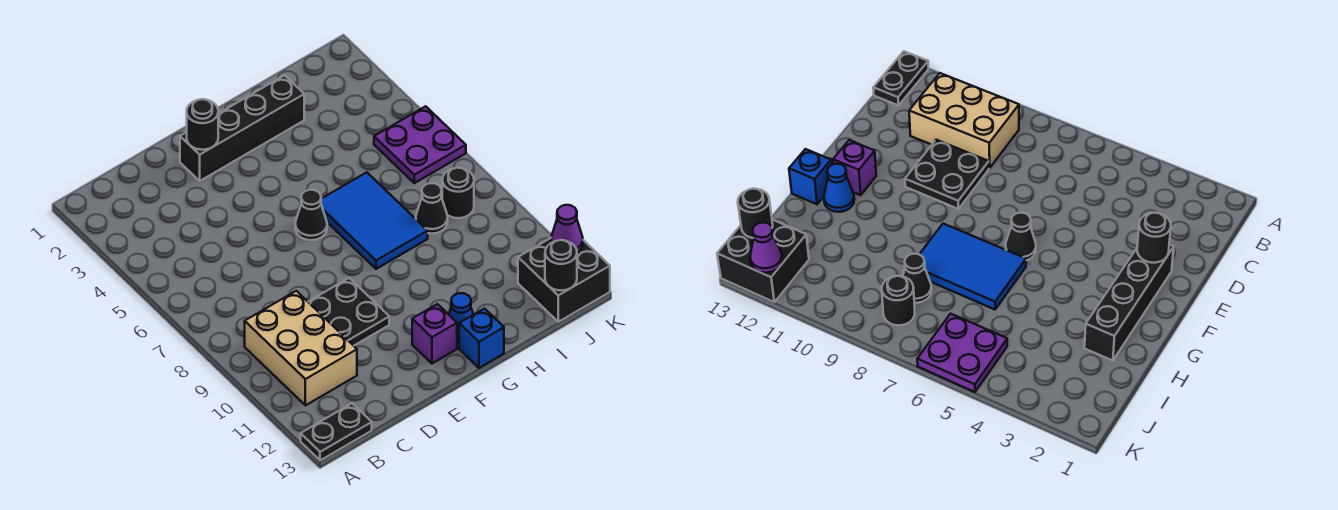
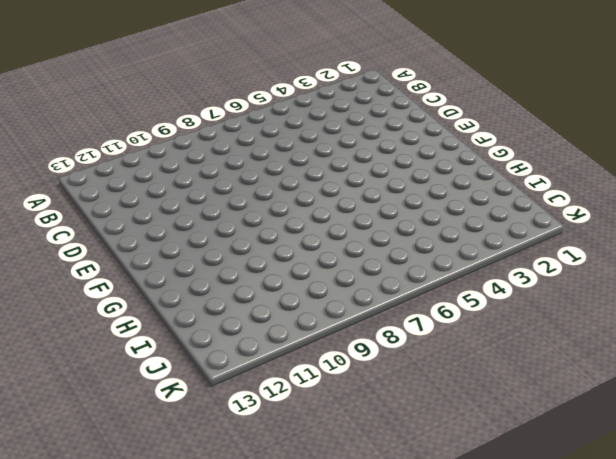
none -> black 1x2 plate [301,403,372,460]
none -> tan 2x3 brick [245,291,357,405]
none -> black 2x2 plate [308,278,389,346]

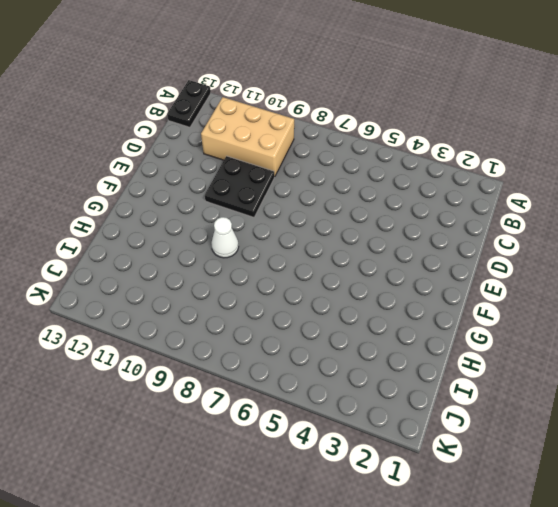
white 1x1 cone [211,217,239,258] -> none
none -> black 1x4 brick [180,75,304,181]
none -> black 1x1 cone [295,190,327,240]
none -> purple 1x1 brick [412,304,457,363]

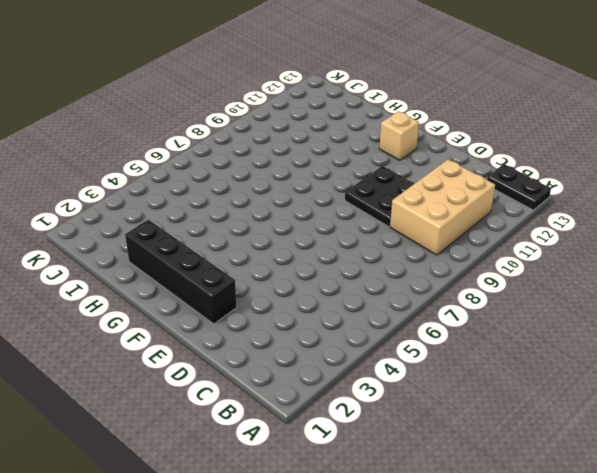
tan 1x1 brick [379,111,419,160] -> purple 1x1 brick [412,304,457,363]
none -> black 1x1 cone [295,190,327,240]
none -> blue 2x3 tile [321,172,428,269]
none -> blue 1x1 cone [449,293,473,343]

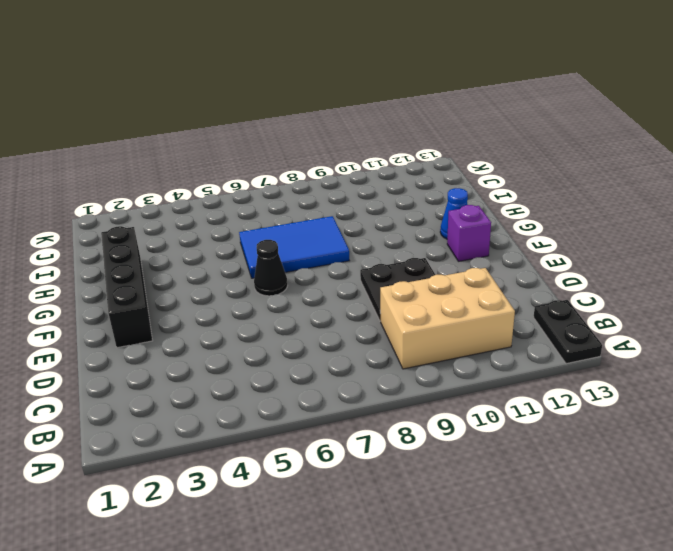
none -> blue 1x1 brick [459,309,504,368]
none -> black 1x1 cone [416,183,448,234]
none -> purple 2x2 plate [374,106,466,183]

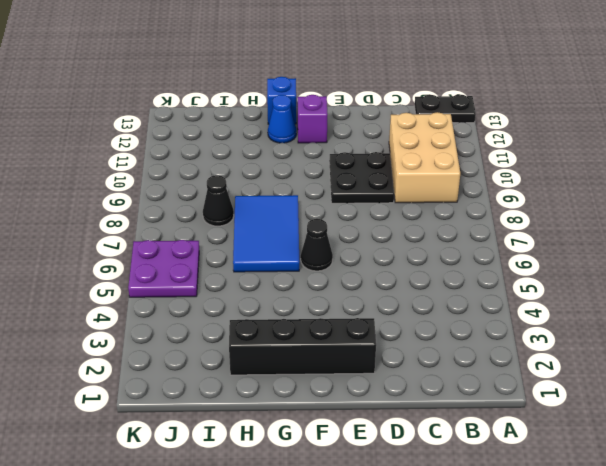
none -> black 1x1 round brick [442,168,474,218]
none -> black 2x2 brick [518,238,610,322]
none -> black 1x1 round brick [187,99,218,150]

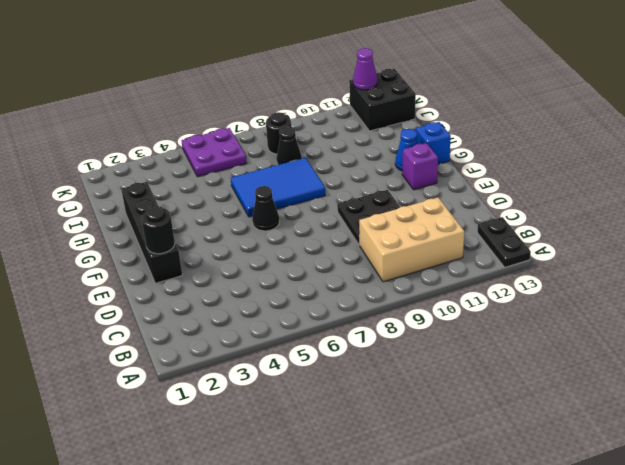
none -> black 1x1 round brick [545,240,577,291]

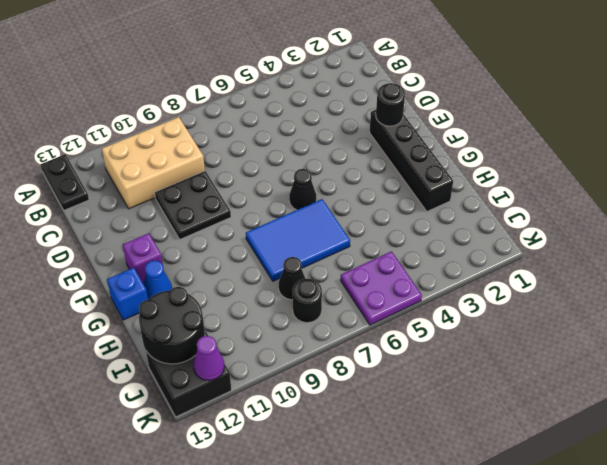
black 2x2 round brick [139,287,205,364] -> black 1x1 round brick [545,240,577,291]

